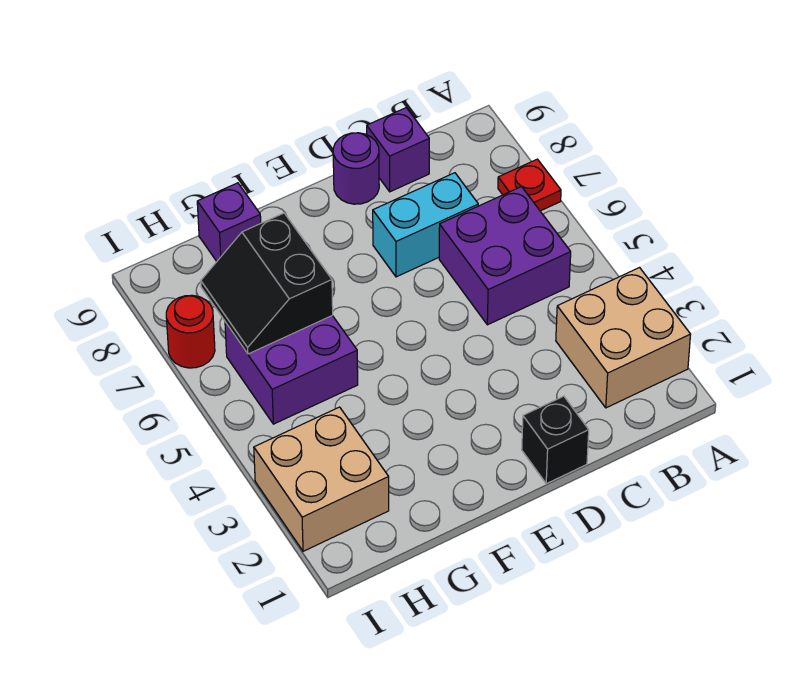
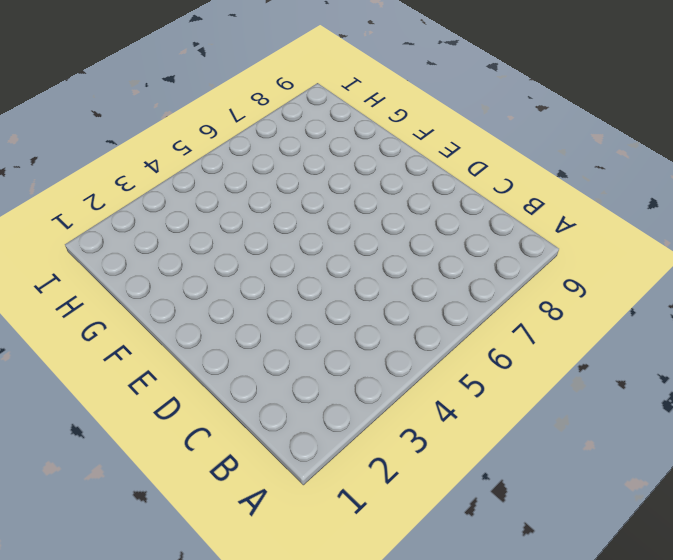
none -> tan 2x2 brick [556,268,691,408]
none -> red 1x1 plate [498,159,561,211]
none -> purple 2x2 brick [439,187,571,325]

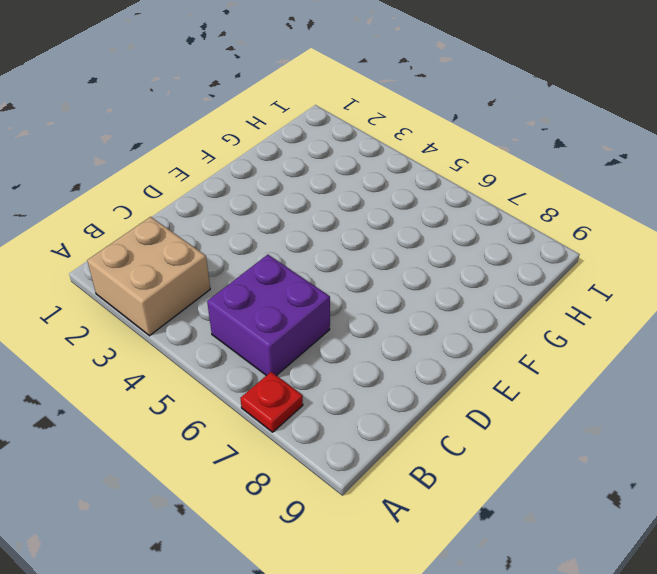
none -> cyan 1x2 brick [373,173,478,277]
none -> purple 1x1 brick [367,108,429,192]
none -> black 1x1 brick [522,396,589,484]

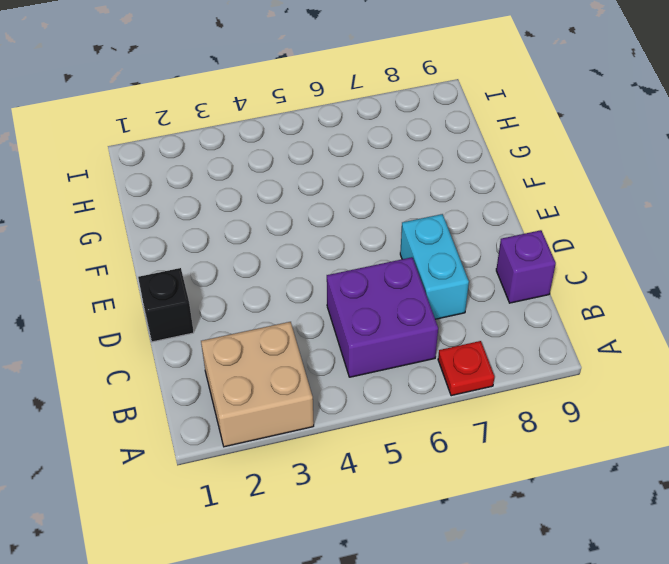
none -> purple 1x1 round brick [333,133,379,204]
none -> purple 2x2 brick [225,315,358,424]
none -> purple 1x1 brick [197,183,261,261]

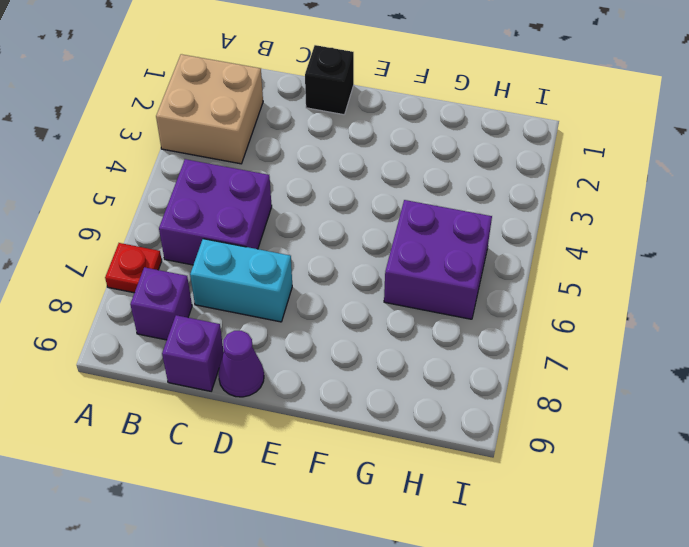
purple 1x1 brick [130,267,192,340] -> purple 1x1 brick moved to [197,183,261,261]
purple 1x1 cone [218,331,264,397] -> purple 1x1 round brick [333,133,379,204]
none -> tan 2x2 brick [254,407,389,551]
none -> red 1x1 round brick [166,295,215,368]
none -> black 2x2 slope [201,213,333,354]

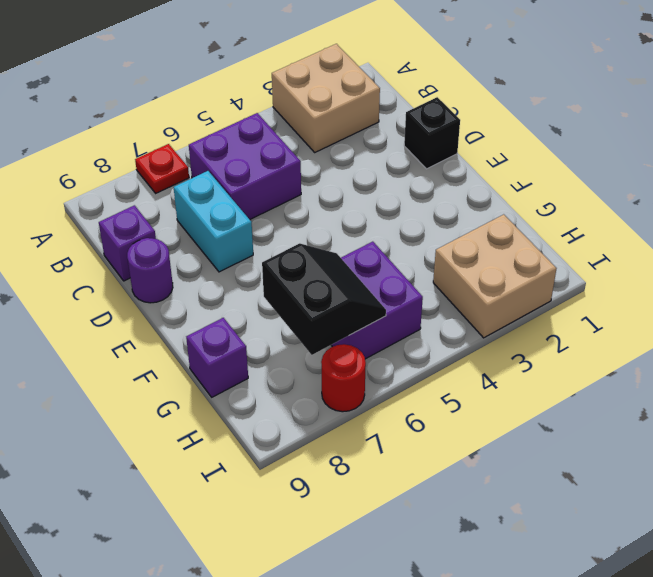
black 2x2 slope [262,243,386,355] -> black 2x2 slope turned to [201,213,333,354]

